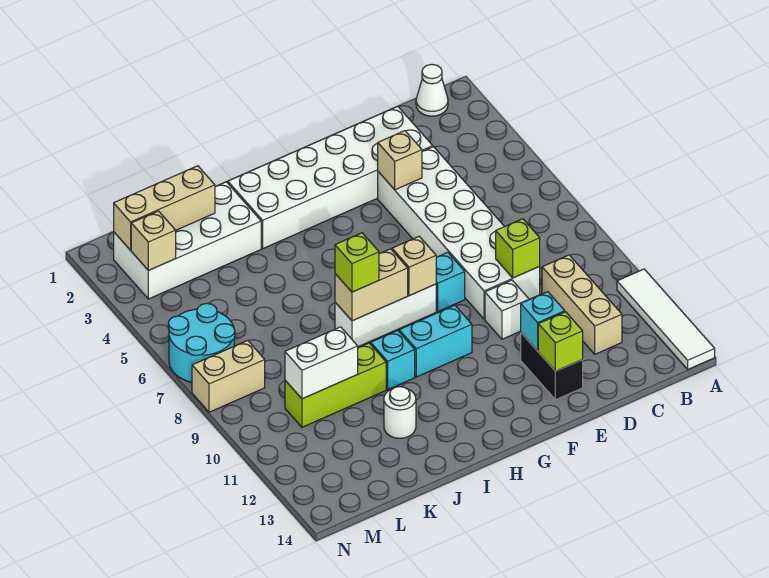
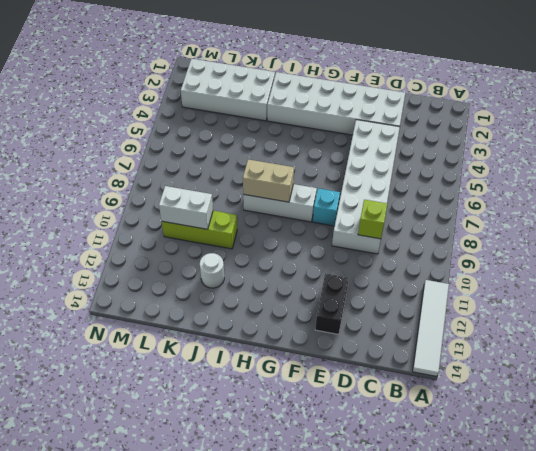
none -> white 1x1 cone [416,64,448,116]
none -> tan 1x3 brick [542,255,622,354]
none -> white 1x1 brick [485,280,529,339]

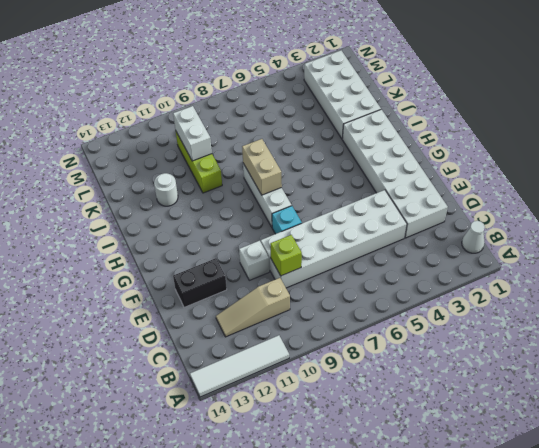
tan 1x3 slope [216,278,290,337] -> tan 1x3 brick [542,255,622,354]
none -> cyan 1x2 brick [399,305,472,377]
none -> cyan 1x1 brick [371,330,415,389]
none -> cyan 2x2 round brick [168,303,235,382]

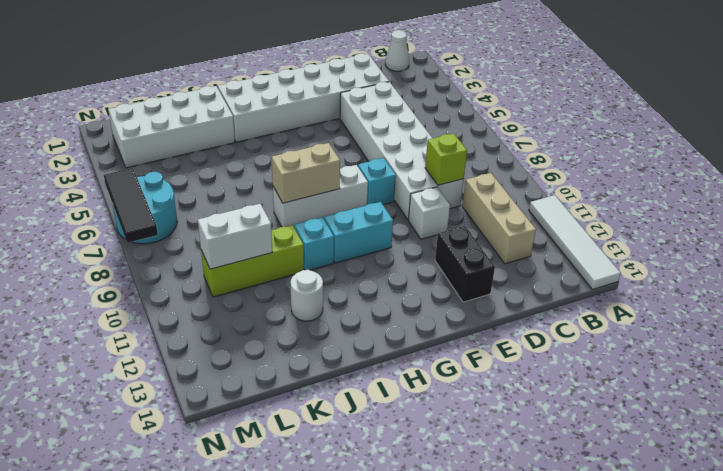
black 1x3 tile [104,168,158,243] -> none
none -> tan 1x2 brick [192,340,265,412]
none -> tan 1x1 brick [378,131,422,190]
none -> cyan 1x1 brick [521,292,565,351]

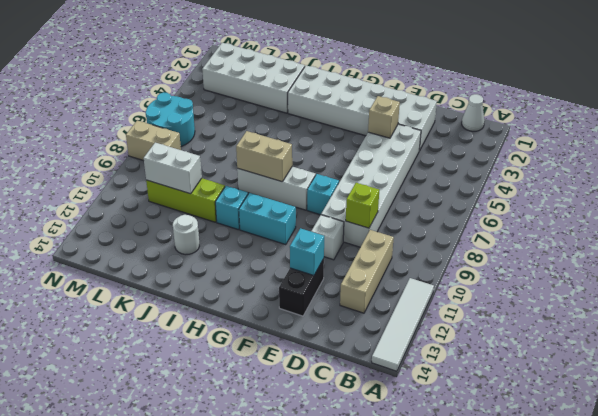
none -> lime 1x1 brick [538,312,583,371]
none -> tan 1x1 brick [392,236,436,296]
none -> tan 1x3 brick [114,166,215,250]

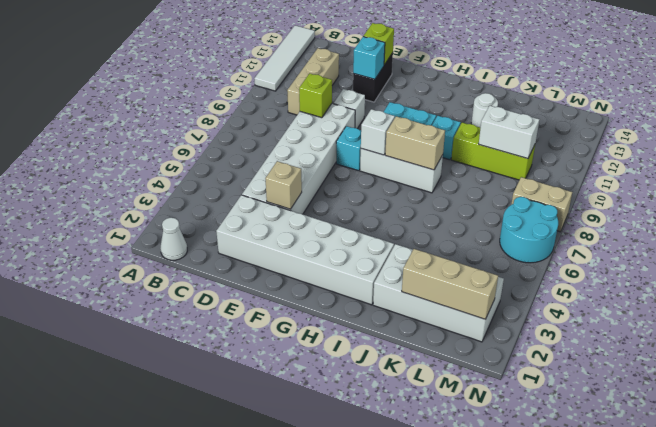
white 1x1 brick [361,109,395,155] -> tan 1x1 brick [392,236,436,296]
none -> tan 1x1 brick [131,211,176,270]
none -> lime 1x1 brick [335,233,379,292]

